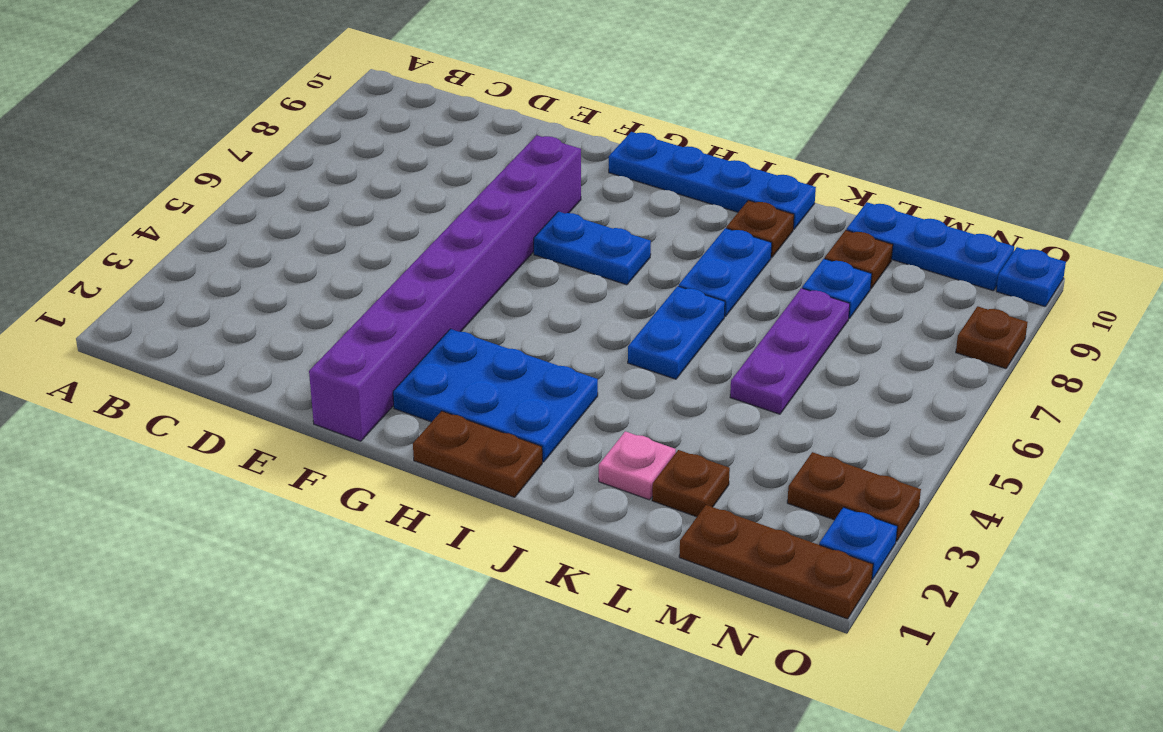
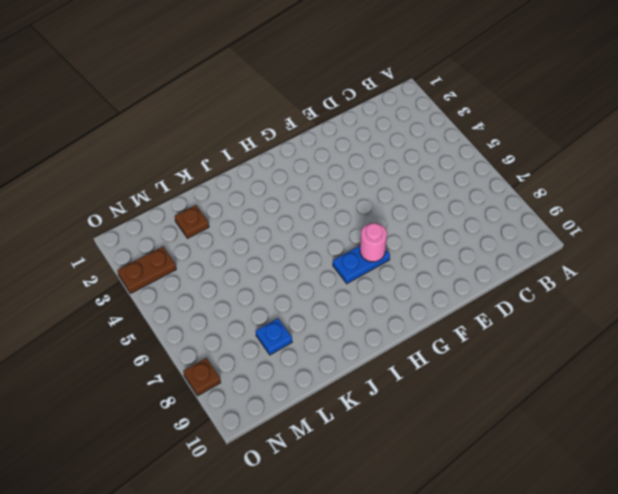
pink 1x1 round brick [360,223,387,262] -> none
none -> purple 1x8 brick [309,135,581,441]
none -> blue 2x3 plate [393,329,598,462]
none -> blue 1x4 plate [609,132,816,229]

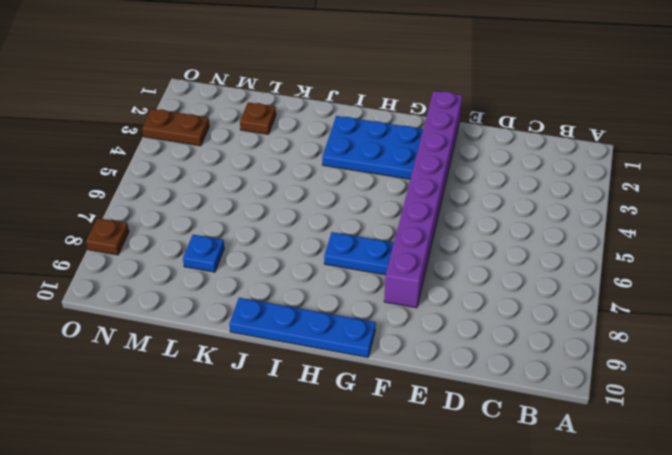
none -> brown 1x2 plate [413,411,542,497]
none -> blue 1x2 plate [628,286,725,379]
none -> blue 1x2 plate [679,228,772,317]

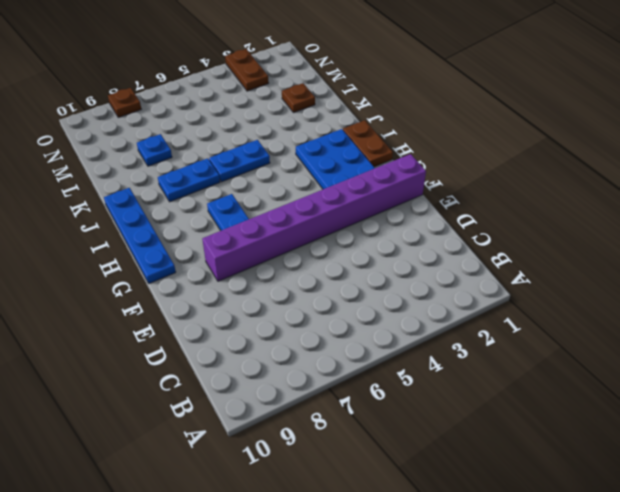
none -> brown 1x1 plate [726,200,794,258]
none -> pink 1x1 plate [599,431,676,500]
none -> purple 1x3 plate [730,288,850,414]

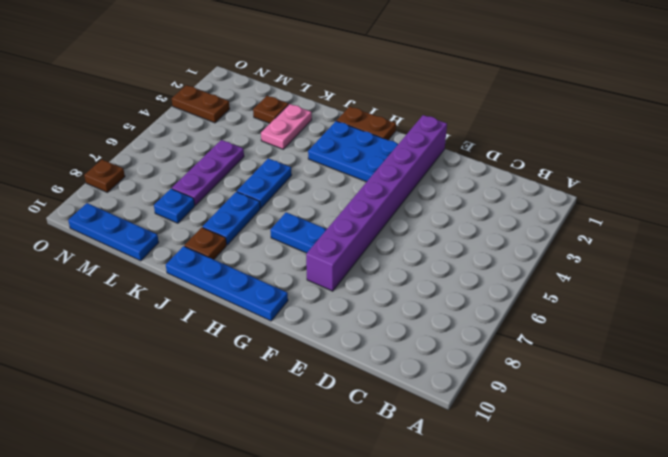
pink 1x2 plate [261,104,312,149] -> pink 1x1 plate [599,431,676,500]
none -> brown 1x1 plate [825,230,893,289]
none -> brown 1x3 plate [679,505,873,619]
none -> blue 1x1 plate [819,507,897,580]

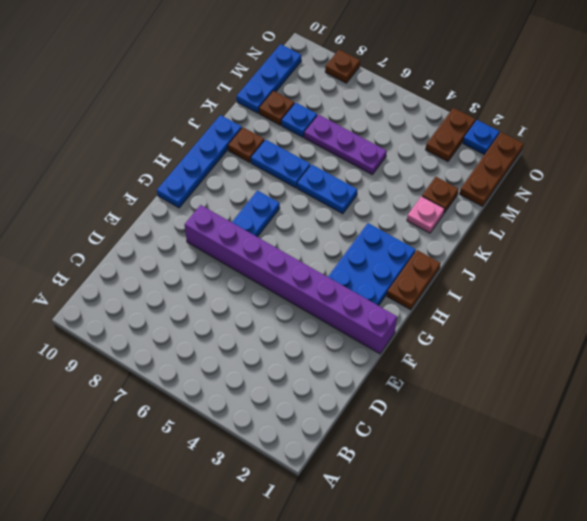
none -> blue 1x1 plate [996,247,1066,307]

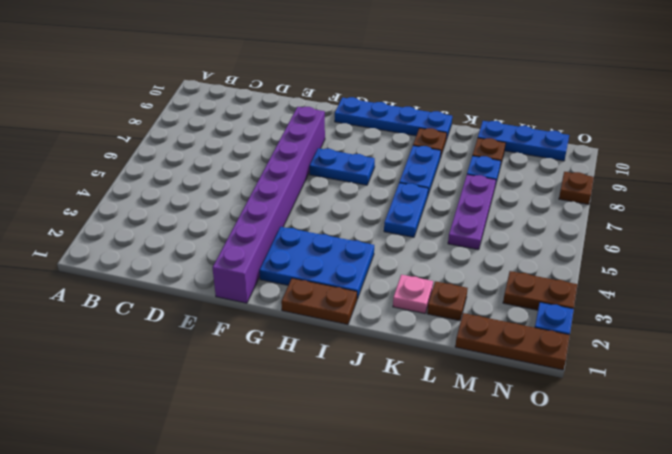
none -> blue 1x1 plate [996,247,1066,307]

